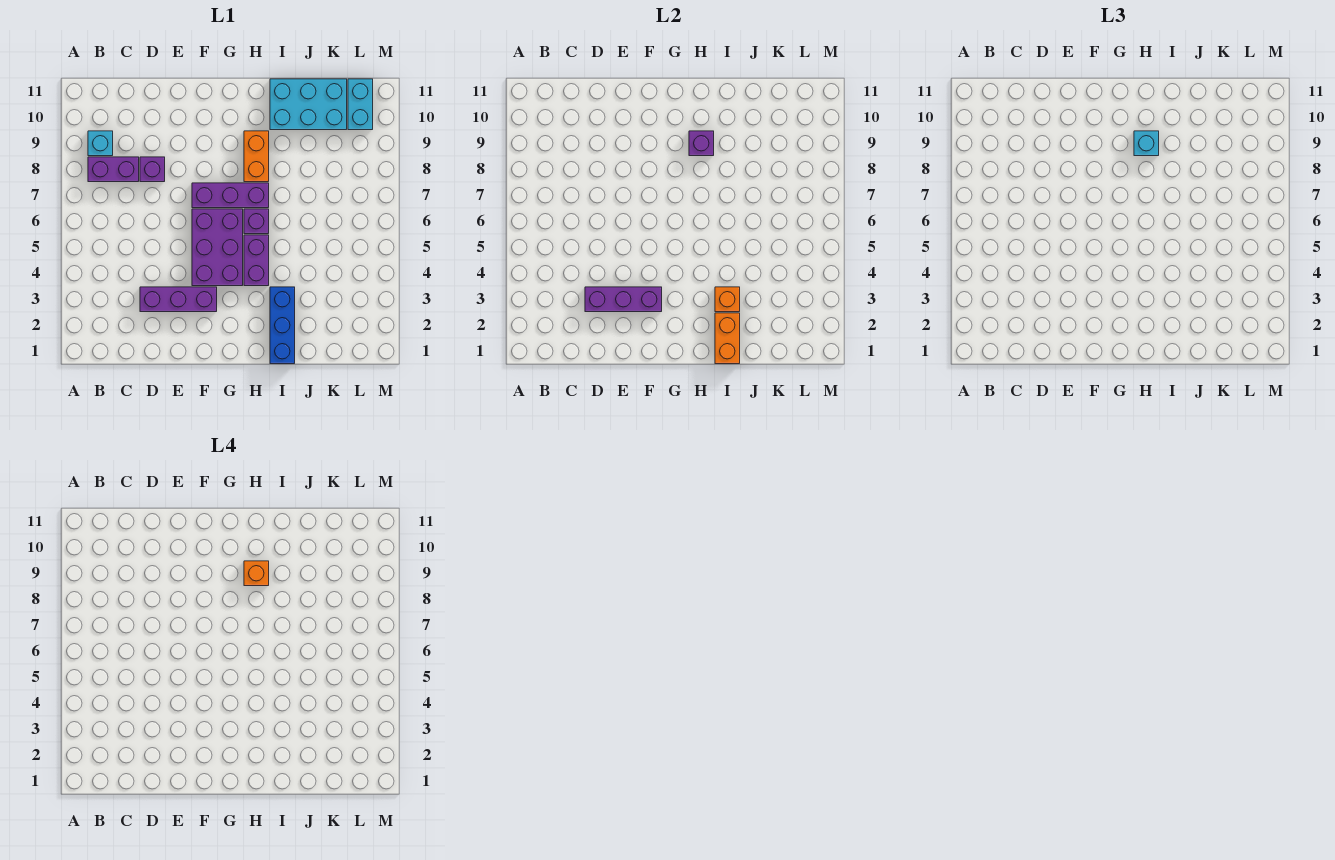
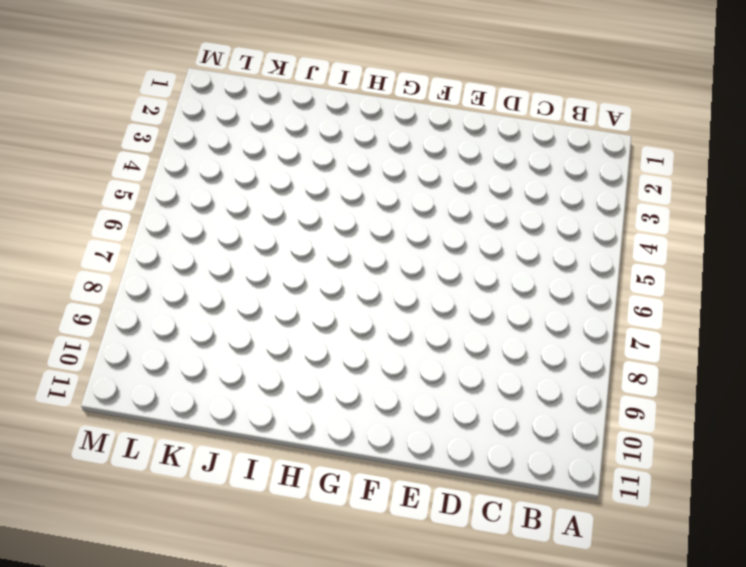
none -> purple 1x2 brick [88,157,139,182]
none -> cyan 1x1 brick [88,131,113,156]
none -> purple 1x3 brick [140,287,217,312]

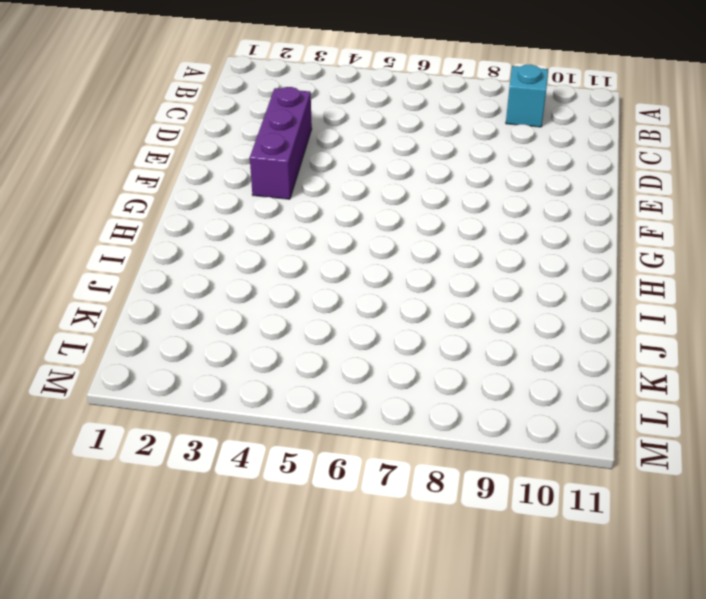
none -> purple 1x2 brick [88,157,139,182]
none -> purple 1x1 brick [140,157,165,182]
none -> purple 2x3 brick [192,209,243,286]

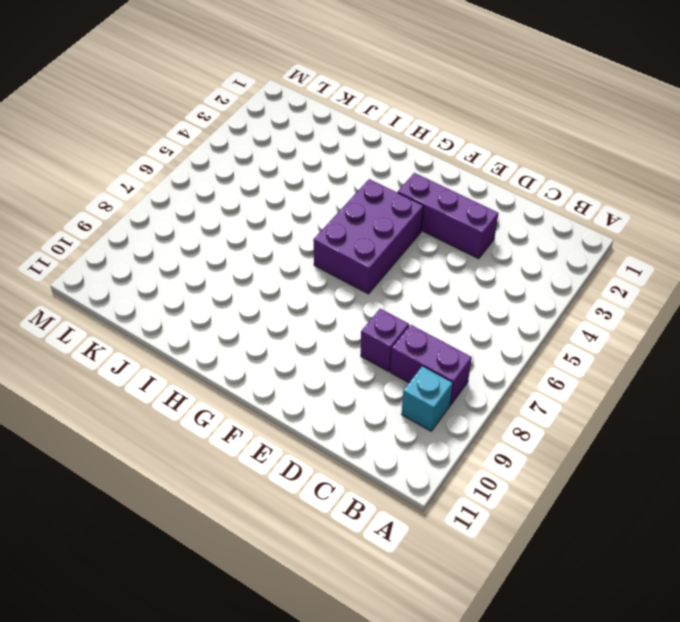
none -> purple 1x3 brick [192,183,269,208]
none -> purple 1x2 brick [244,235,269,286]
none -> purple 1x1 brick [244,209,269,234]

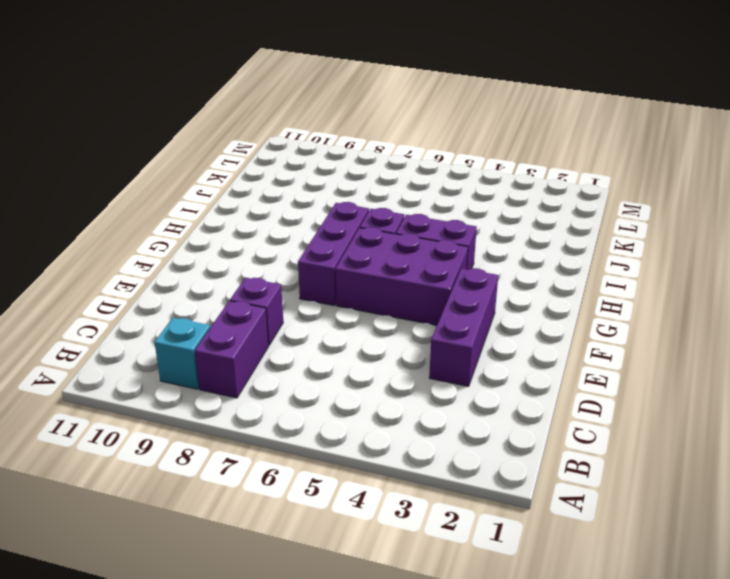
none -> orange 1x2 brick [244,131,269,182]
none -> blue 1x3 brick [270,287,295,364]
none -> cyan 2x3 brick [270,79,347,130]

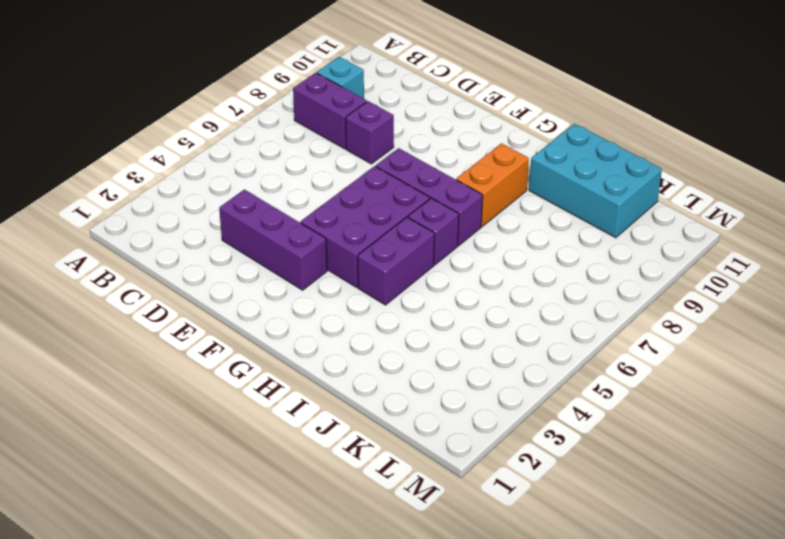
none -> blue 1x3 brick [270,287,295,364]
none -> cyan 1x2 brick [348,79,373,130]
none -> purple 1x3 brick [585,287,662,312]

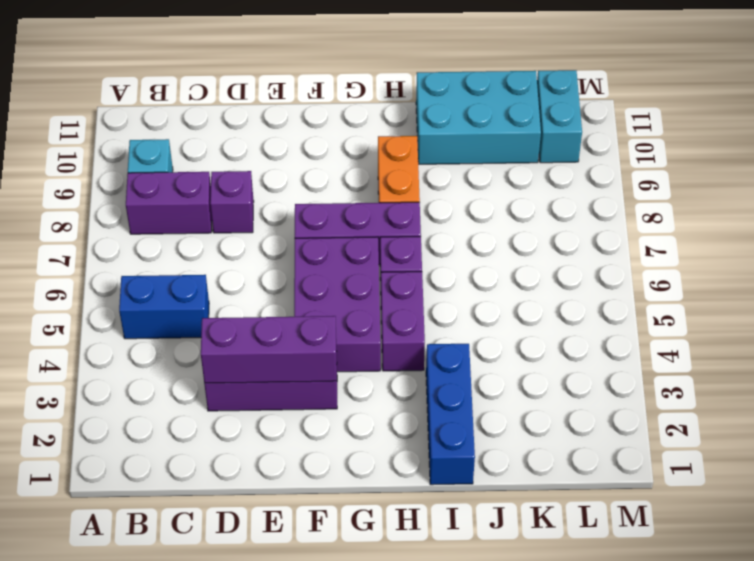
blue 1x2 brick [119,275,209,339] -> none
none -> purple 1x1 brick [689,131,714,156]
none -> orange 1x2 brick [715,313,740,364]
none -> orange 1x1 brick [715,287,740,312]

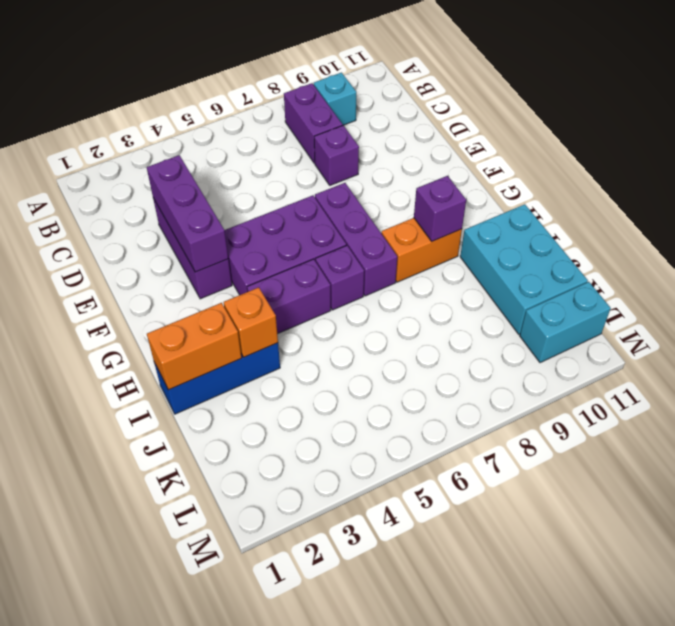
none -> cyan 1x1 brick [1134,131,1159,156]
none -> orange 1x1 brick [244,561,269,586]

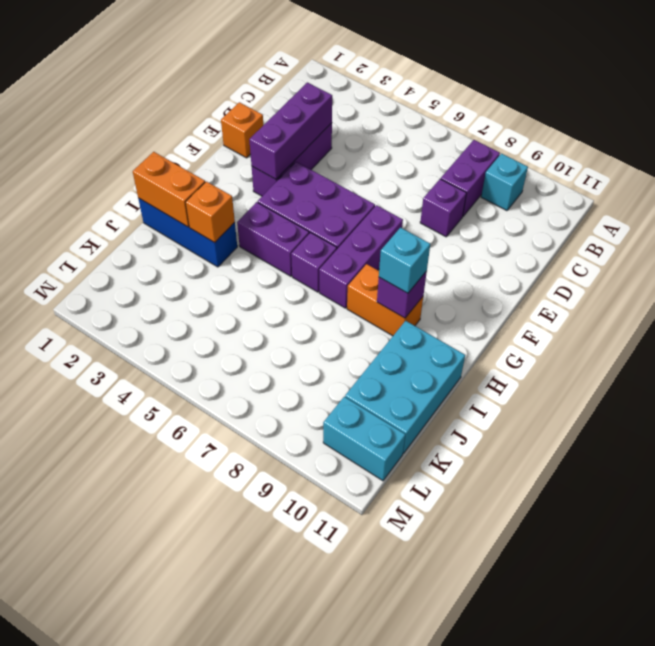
orange 1x1 brick [221,102,263,158] -> orange 1x1 brick moved to [244,561,269,586]

